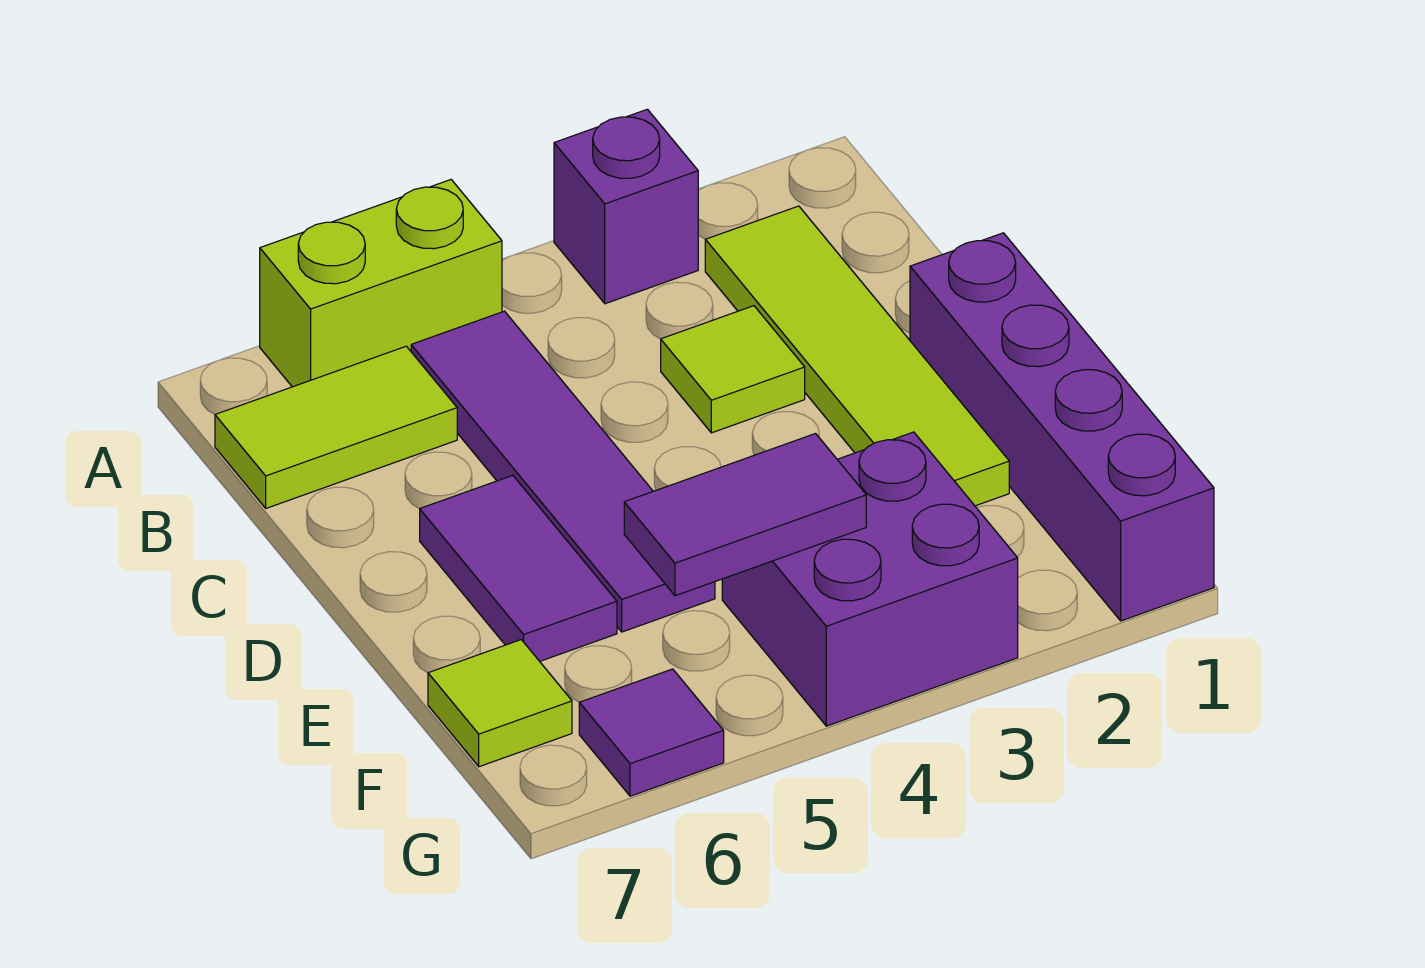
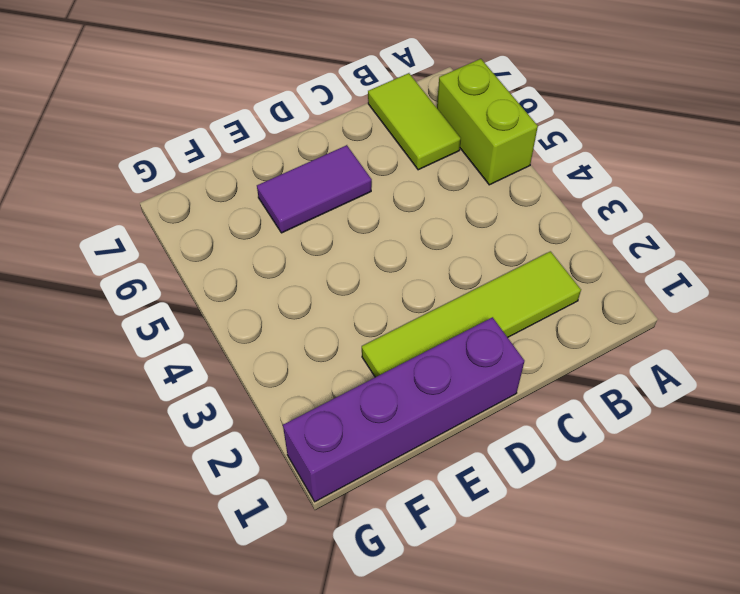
none -> purple 1x1 brick [554,109,698,304]
none -> purple 1x4 tile [411,311,715,632]
none -> lime 1x1 tile [661,306,805,433]

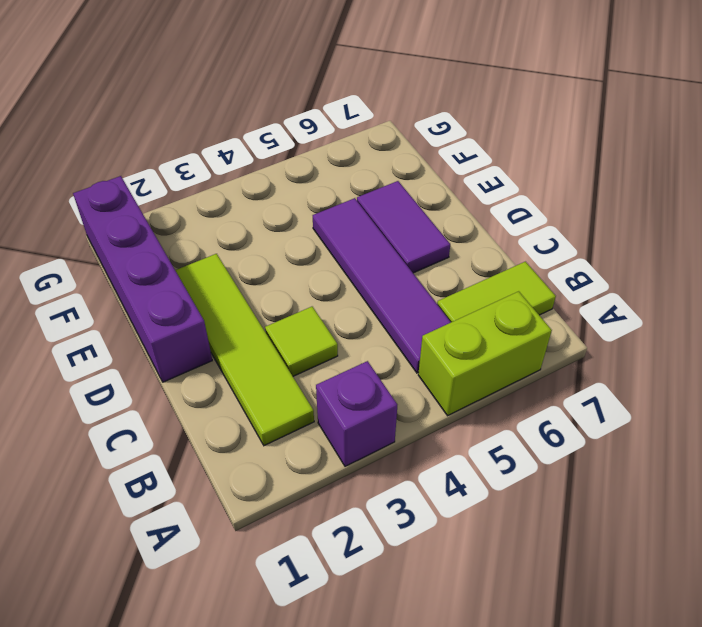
none -> purple 2x2 brick [722,432,1018,726]
none -> lime 1x1 tile [428,640,572,767]
none -> purple 1x1 tile [579,669,724,796]

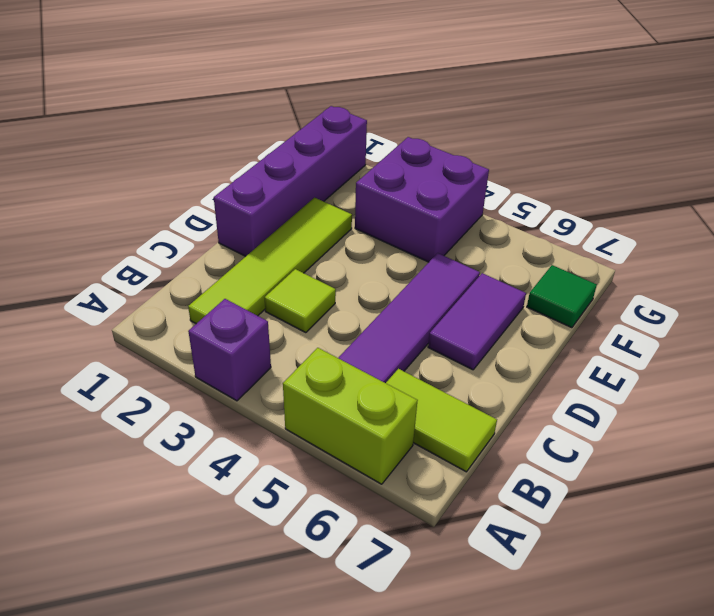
green 1x1 tile [527,265,597,328] -> lime 1x1 tile [428,640,572,767]
none -> purple 1x1 tile [579,669,724,796]
none -> purple 1x2 tile [624,434,866,596]

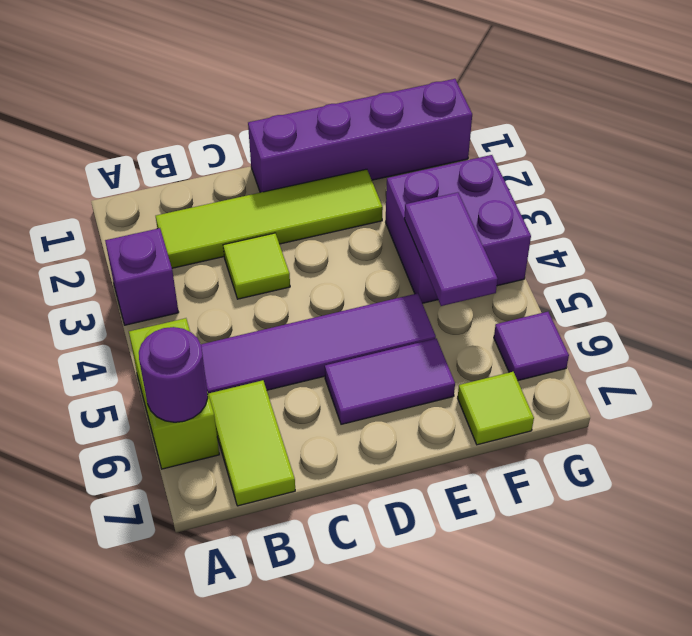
purple 1x1 round brick [139,327,208,422] -> none

